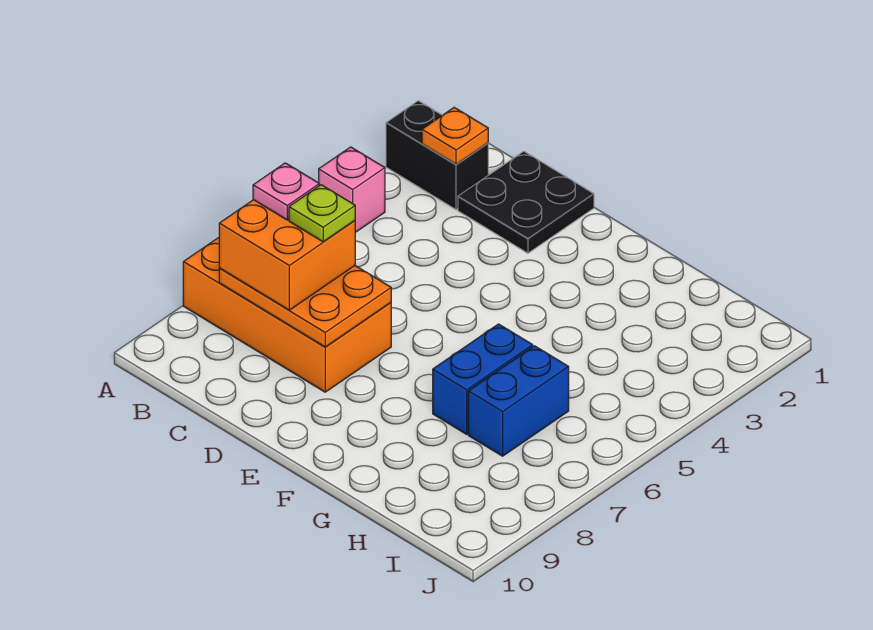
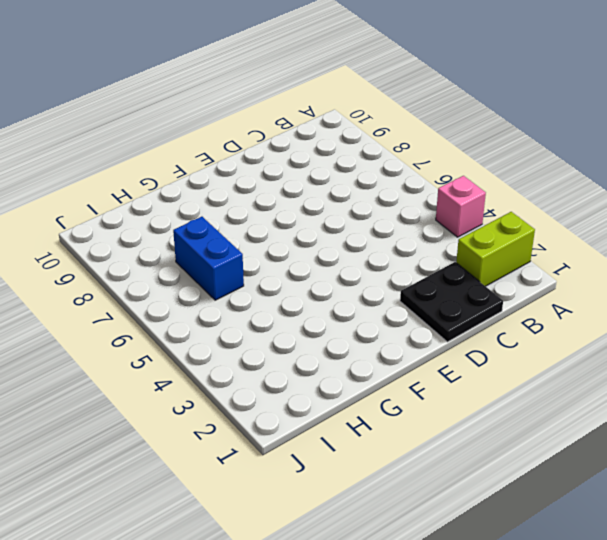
lime 1x2 brick [456,212,535,286] -> black 1x2 brick [386,101,488,210]
none -> orange 2x4 brick [183,238,391,392]
none -> blue 1x2 brick [433,324,533,434]

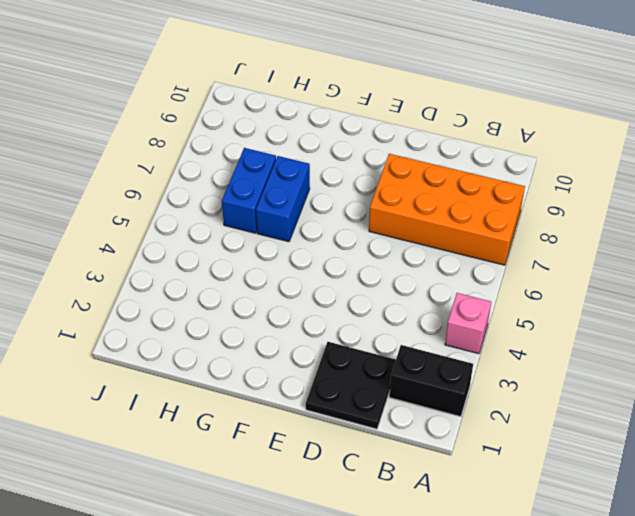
none -> orange 1x1 plate [422,108,488,164]
none -> orange 2x3 plate [219,266,391,347]

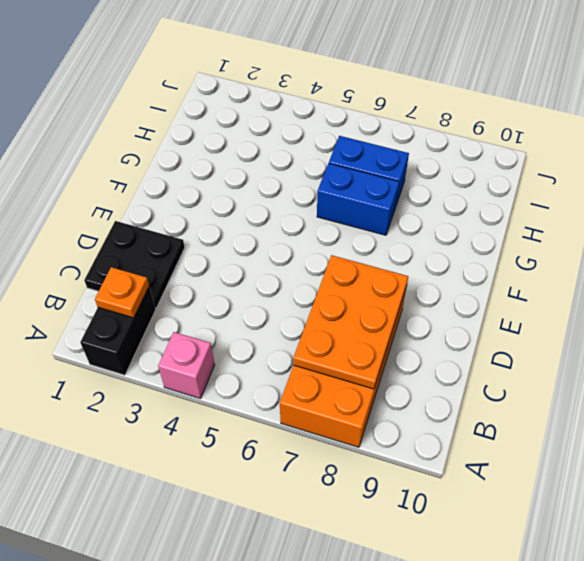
none -> orange 2x2 brick [219,200,355,310]
none -> pink 1x1 plate [253,163,319,220]

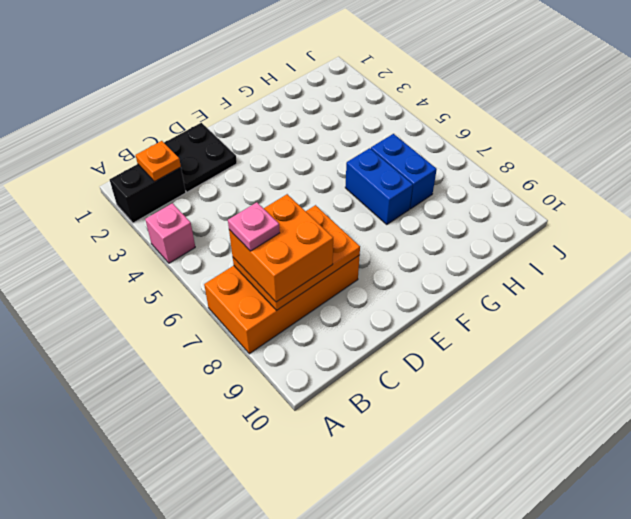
none -> lime 1x1 plate [289,185,355,242]

